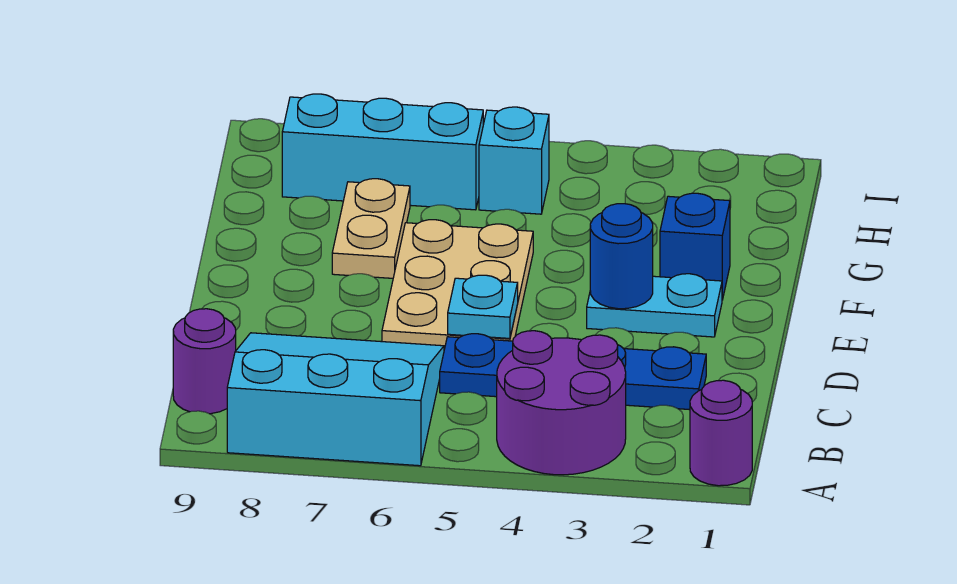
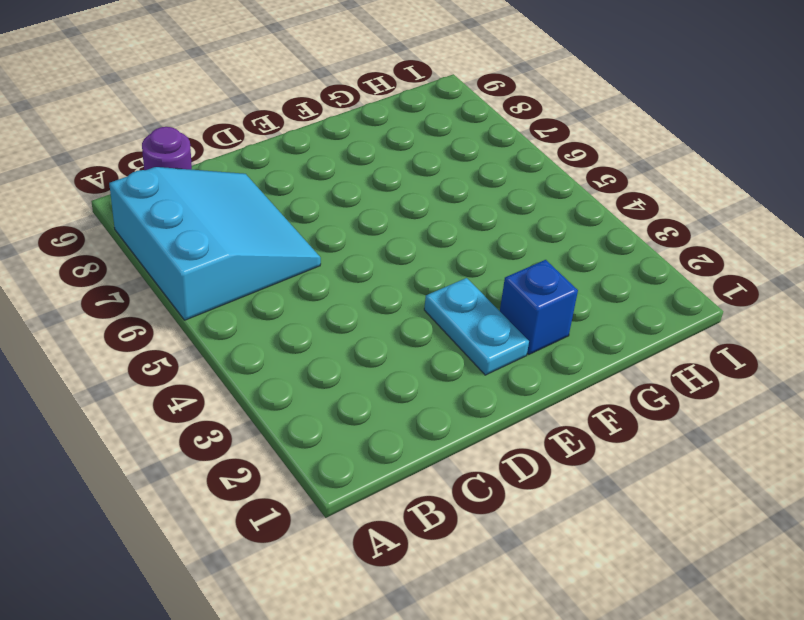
none -> purple 1x1 round brick [690,380,752,486]
none -> purple 2x2 round brick [497,331,626,475]
none -> blue 1x4 plate [440,334,706,410]

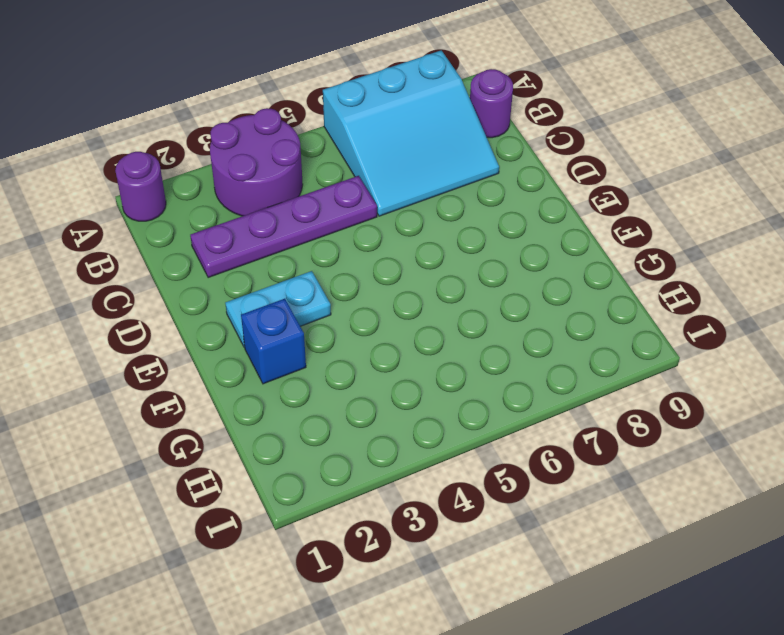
purple 1x4 plate [190,176,377,278] -> blue 1x4 plate [440,334,706,410]
none -> tan 2x3 plate [382,220,533,349]
none -> tan 1x2 plate [332,179,410,278]
none -> cyan 1x1 brick [479,107,549,214]

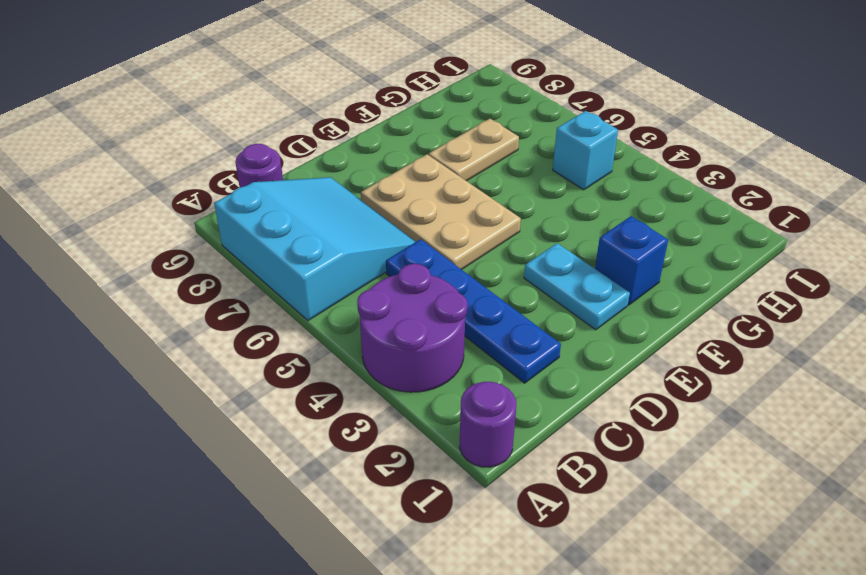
tan 2x3 plate [361,154,521,270] -> tan 2x3 plate turned to [382,220,533,349]
none -> cyan 1x3 brick [282,94,483,210]
none -> cyan 1x1 plate [448,275,518,338]
none -> blue 1x1 round brick [590,204,653,309]

